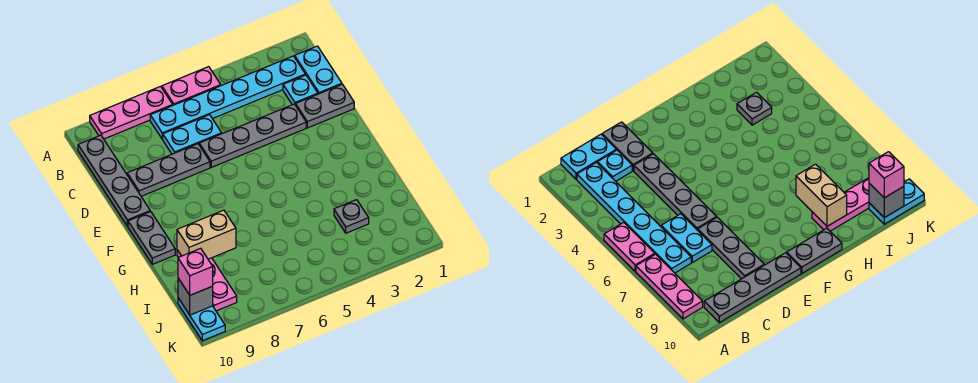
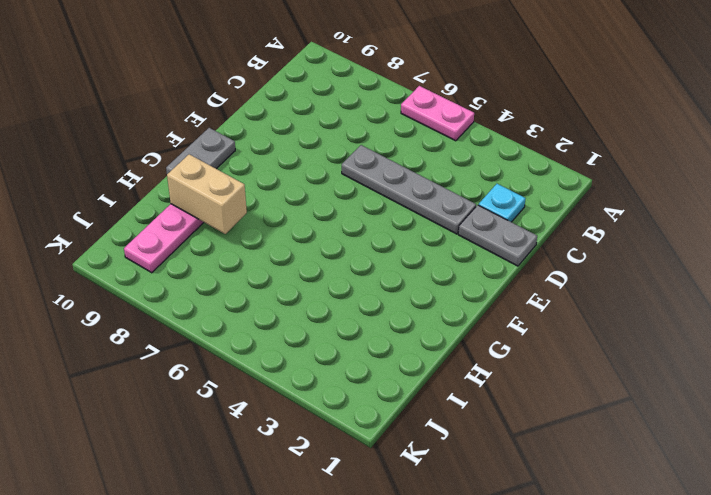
none -> pink 1x3 plate [90,86,173,139]
none -> cyan 1x2 plate [295,46,342,94]
none -> cyan 1x6 plate [150,56,305,139]

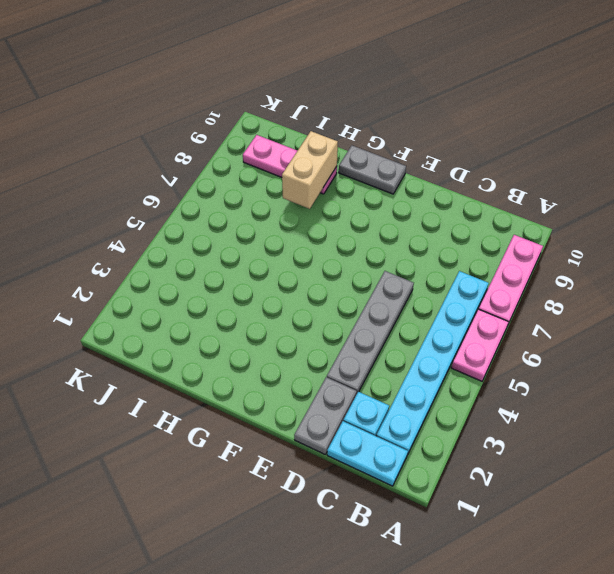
none -> grey 1x4 plate [78,135,150,226]
none -> cyan 1x2 plate [163,115,222,154]
none -> grey 1x3 plate [127,144,210,196]

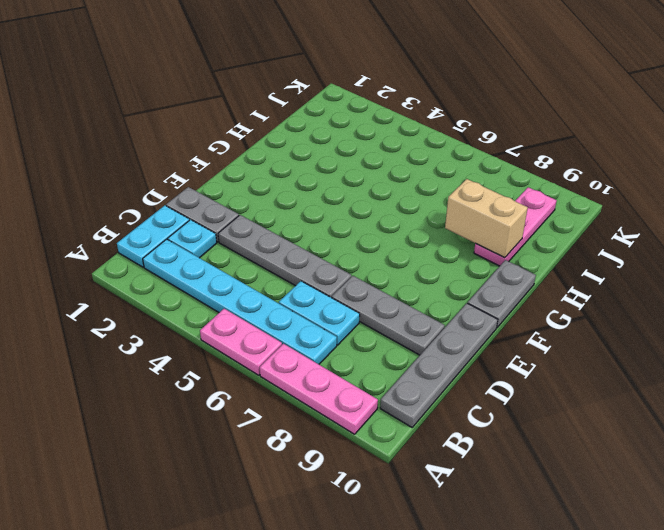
none -> grey 1x1 plate [334,200,369,233]
none -> cyan 1x2 plate [178,298,225,341]
none -> grey 1x1 brick [178,278,213,315]

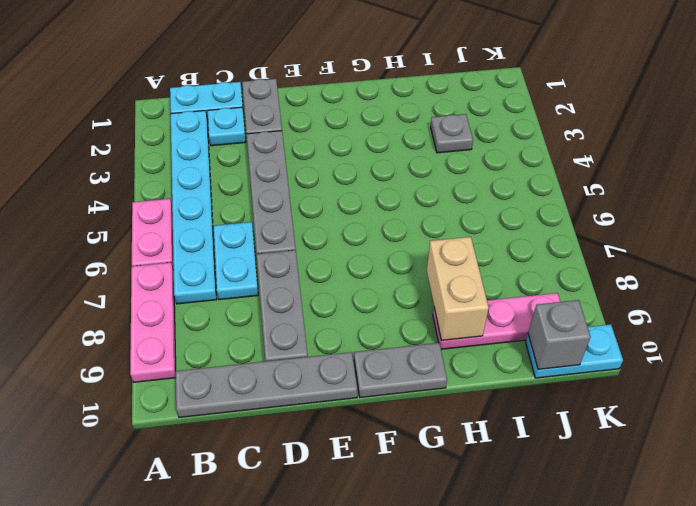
none -> pink 1x1 brick [178,248,213,295]

